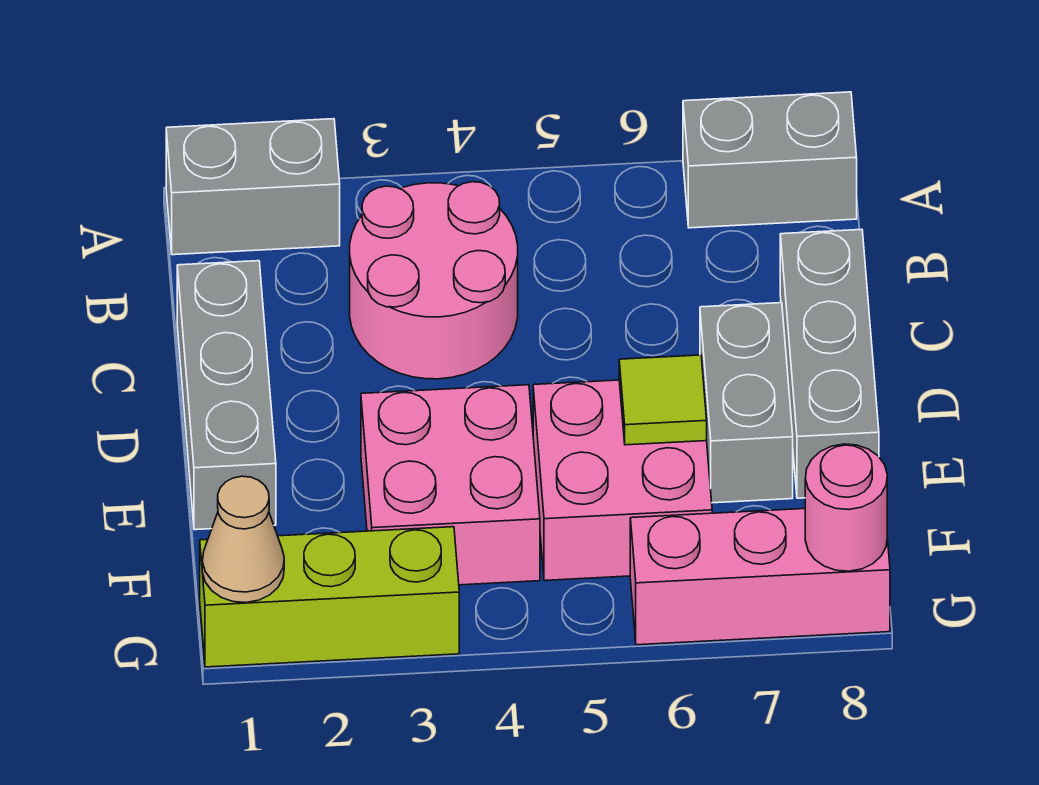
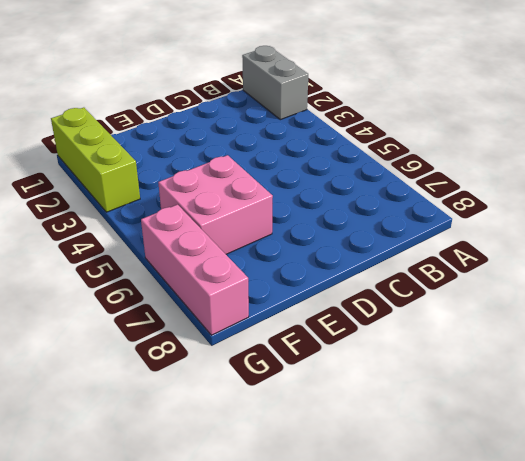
none -> grey 1x2 brick [683,92,857,228]
none -> pink 2x2 round brick [350,182,518,379]
none -> grey 1x3 brick [177,261,276,530]

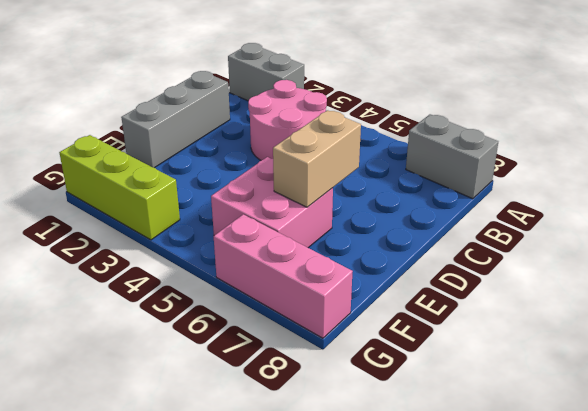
tan 1x2 brick [273,110,361,207] -> lime 1x1 tile [619,355,707,445]
none -> grey 1x3 brick [780,230,879,498]
none -> grey 1x2 brick [700,303,793,503]
none -> pink 2x2 brick [361,385,540,585]

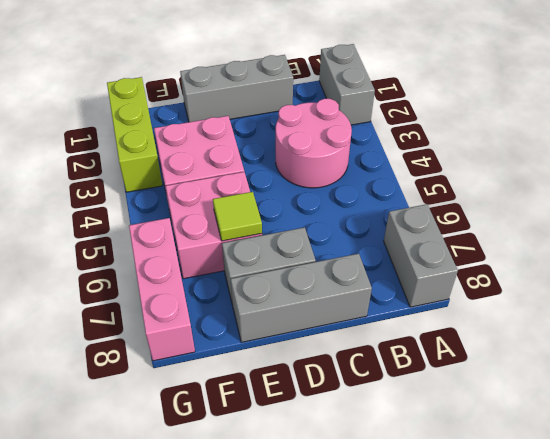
none -> tan 1x1 cone [202,476,284,603]
none -> pink 1x1 round brick [805,444,887,571]

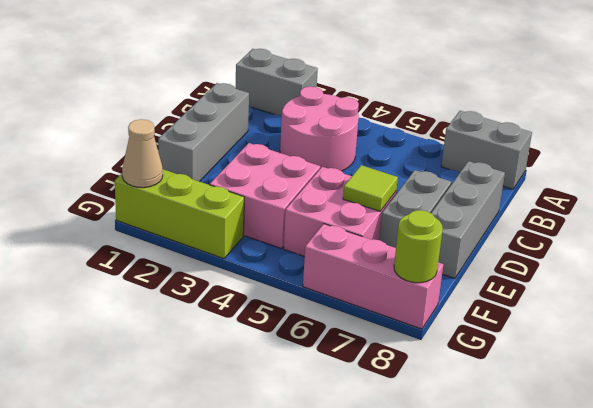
lime 1x1 round brick [394,210,443,283] -> pink 1x1 round brick [805,444,887,571]

